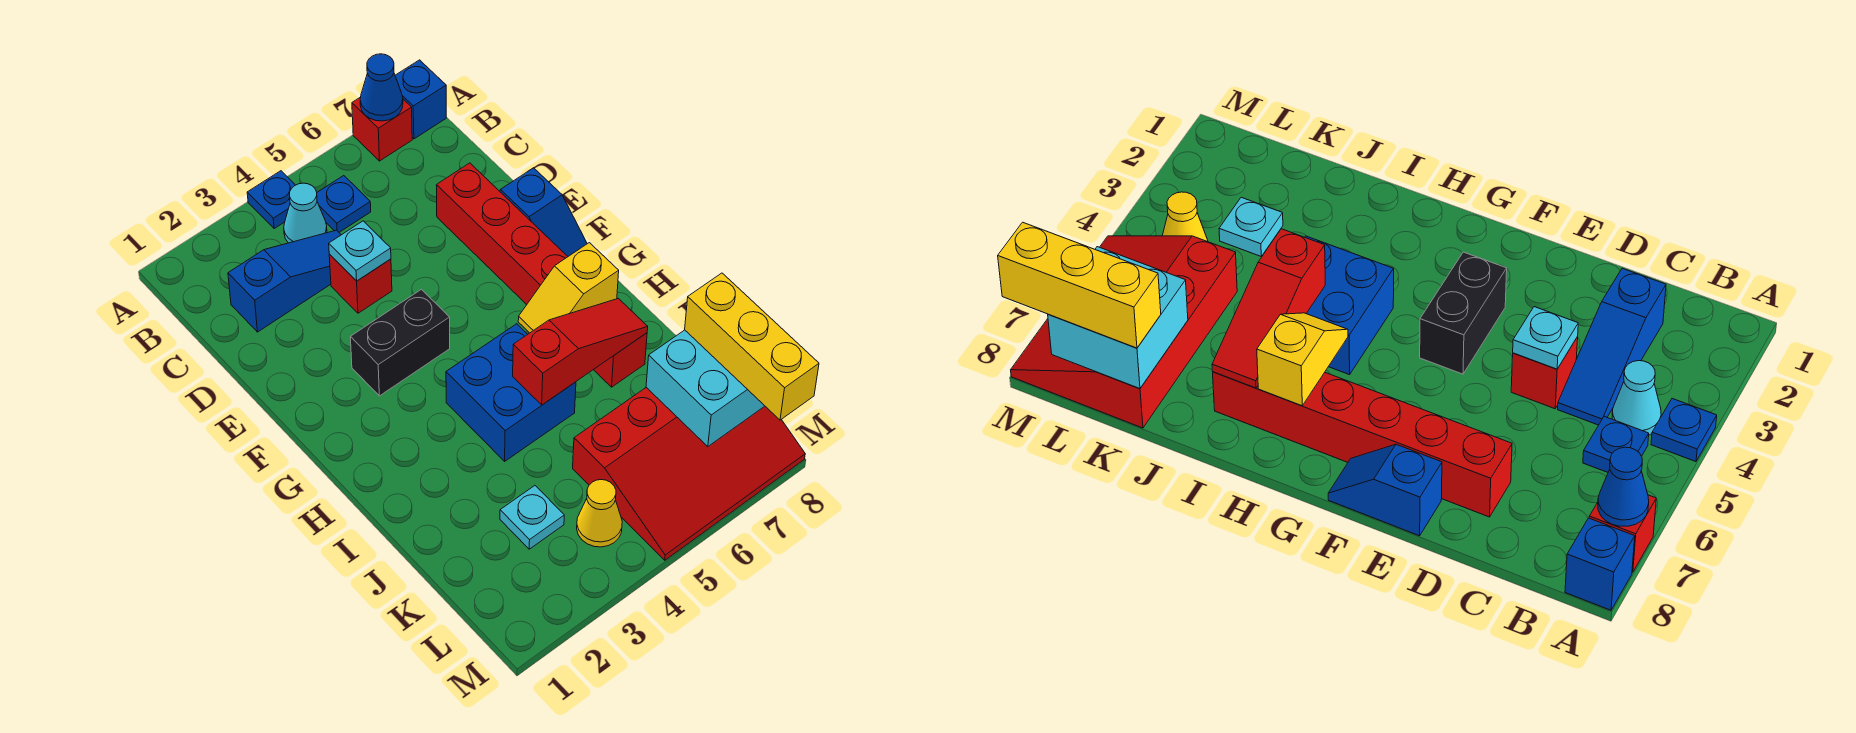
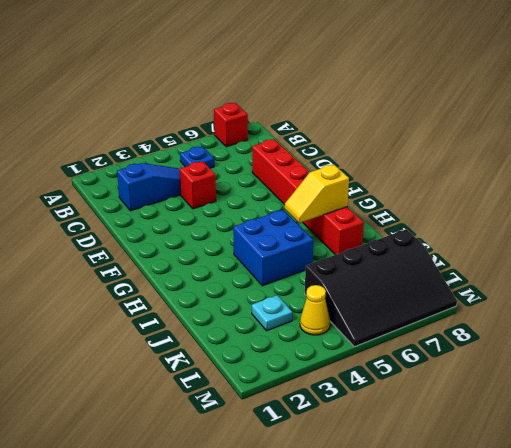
black 3x4 slope [305,229,457,347] -> red 3x4 slope [573,388,805,560]
none -> blue 1x1 plate [247,171,295,229]
none -> blue 1x1 brick [395,60,446,139]
none -> cyan 1x1 cone [284,183,327,243]

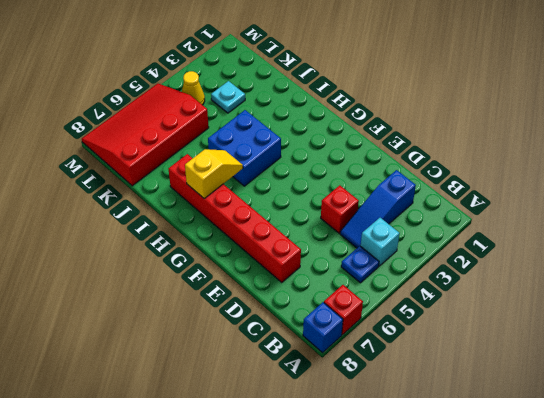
cyan 1x1 brick [361,218,400,266] -> cyan 1x1 cone [284,183,327,243]
none -> blue 1x1 plate [247,171,295,229]
none -> blue 1x2 slope [500,168,587,256]
none -> black 1x2 brick [350,289,450,396]

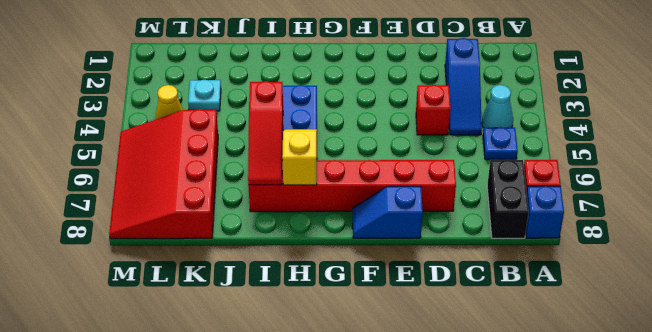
black 1x2 brick [487,160,529,238] -> black 1x2 brick moved to [350,289,450,396]
none -> blue 1x1 plate [247,171,295,229]
none -> blue 1x1 cone [360,54,403,121]
none -> cyan 1x1 plate [329,221,391,281]

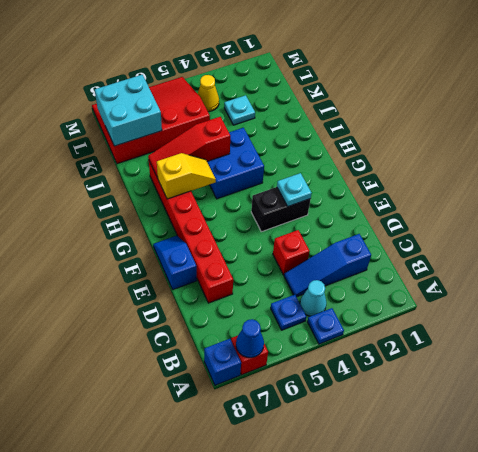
cyan 1x1 plate [277,173,312,206] -> cyan 1x1 plate moved to [329,221,391,281]
none -> yellow 1x3 brick [685,273,819,420]

